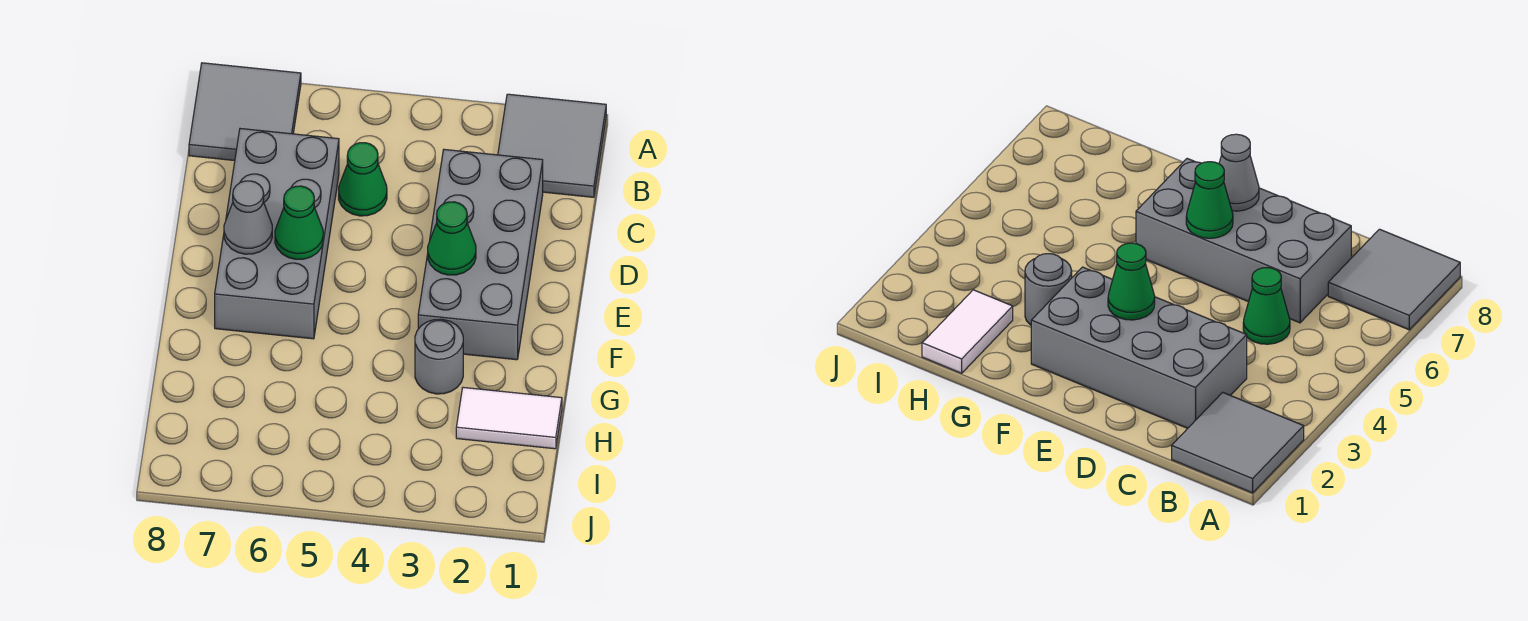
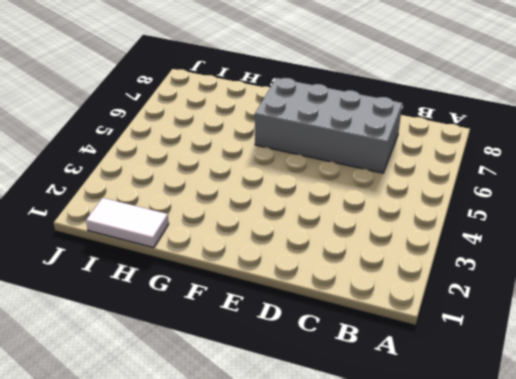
white 1x2 tile [86,198,169,248] -> white 1x2 tile turned to [456,387,562,449]
none -> grey 2x2 tile [498,94,606,197]
none -> grey 2x2 tile [189,63,301,161]

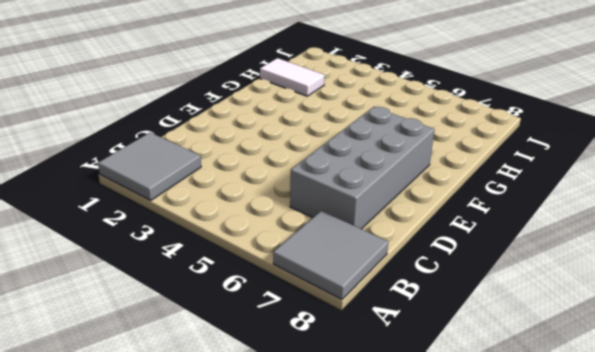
none -> grey 2x4 brick [418,149,543,360]
none -> green 1x1 cone [339,143,387,216]

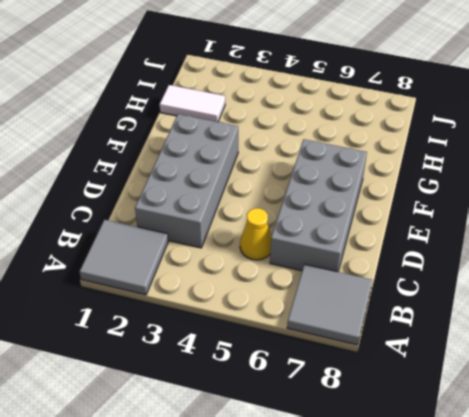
yellow 1x1 cone [240,208,271,260] -> green 1x1 cone [339,143,387,216]
none -> grey 1x1 round brick [415,319,463,394]
none -> green 1x1 cone [428,202,476,275]

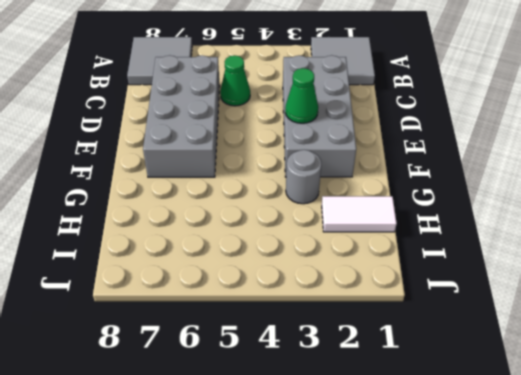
none -> green 1x1 cone [275,186,323,259]
none -> grey 1x1 cone [224,181,272,254]

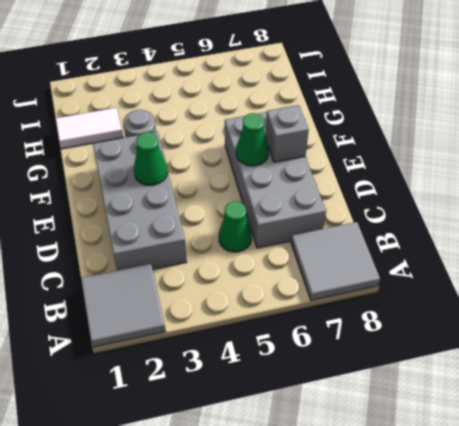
grey 1x1 brick [266,105,309,162] -> grey 1x1 cone [224,181,272,254]

